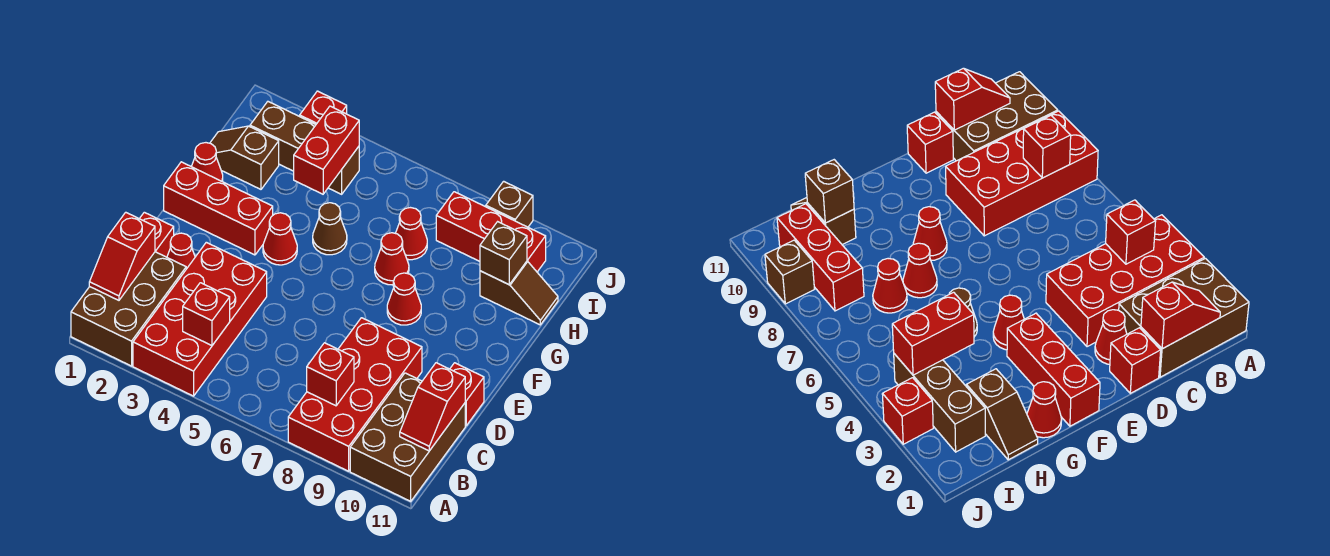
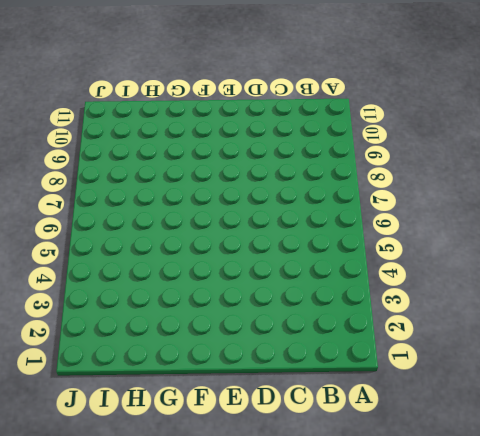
none -> brown 2x3 brick [71,252,186,366]
none -> red 2x4 brick [133,242,267,396]
none -> red 2x4 brick [288,318,422,471]

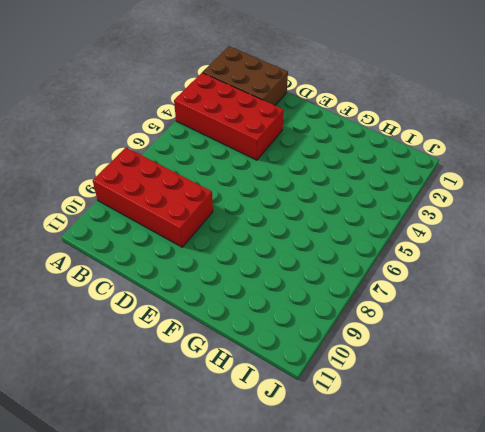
none -> brown 2x3 brick [350,373,465,501]
none -> red 1x1 brick [140,212,174,257]
none -> red 1x1 cone [167,233,195,269]

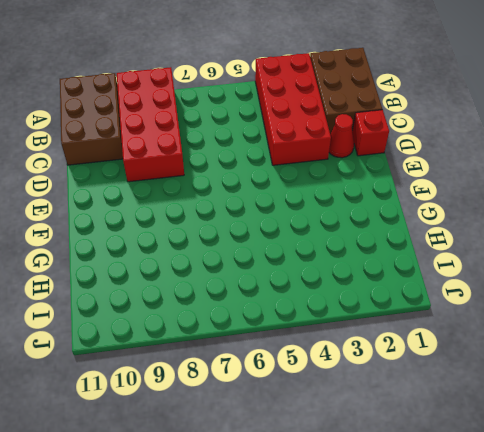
none -> red 1x1 brick [450,363,484,426]
none -> red 1x3 brick [164,162,273,255]
none -> red 1x1 cone [263,213,297,265]

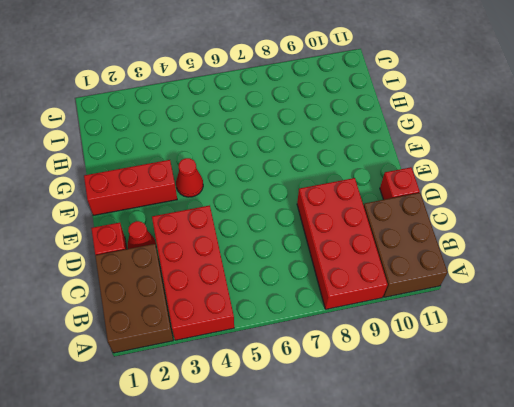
none -> red 1x1 cone [387,273,421,325]
none -> red 1x1 cone [191,143,223,182]
none -> brown 1x1 cone [313,203,347,255]

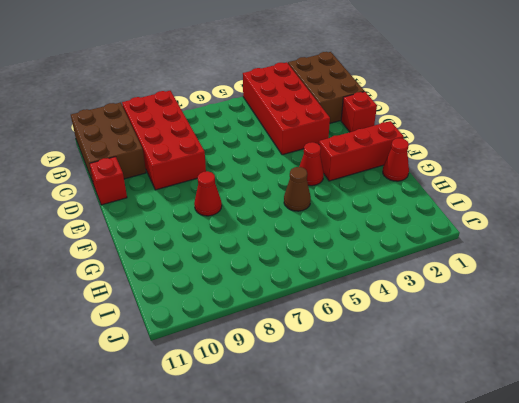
none -> red 1x1 cone [167,233,195,269]
none -> red 1x1 cone [375,233,409,285]
none -> brown 1x2 slope [210,126,279,189]

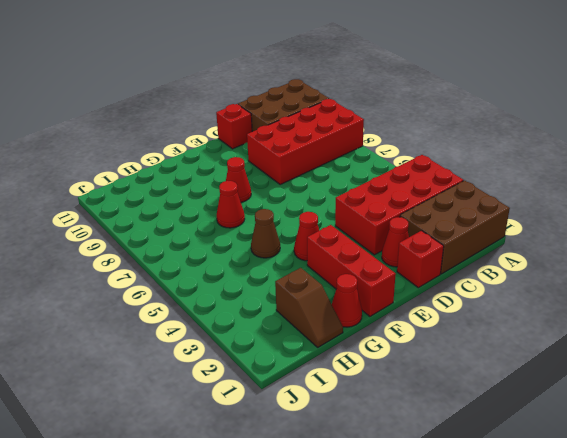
none -> red 1x1 cone [396,208,427,260]
none -> brown 1x2 slope [480,261,558,325]
none -> brown 1x3 brick [250,102,359,194]

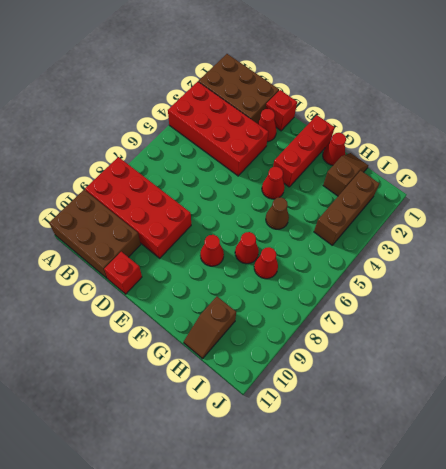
none -> red 1x3 brick [436,192,546,272]
none -> red 1x1 brick [300,91,347,124]
none -> brown 1x1 brick [486,181,533,227]

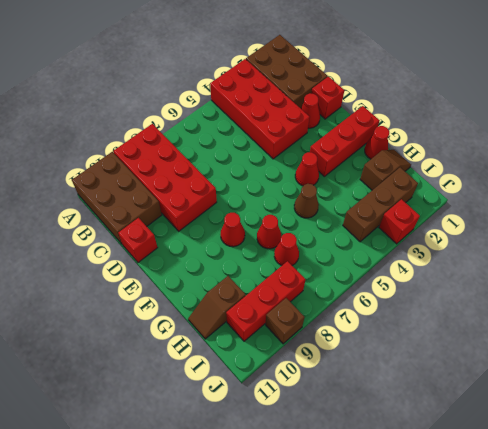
none -> red 1x2 slope [89,212,155,300]
none -> red 1x1 brick [183,283,230,346]
none -> red 1x1 brick [307,343,354,406]

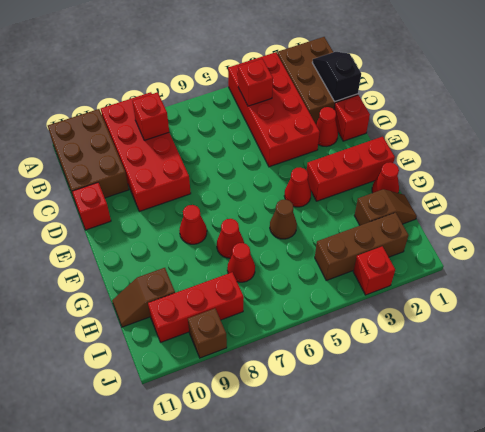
black 1x2 slope [312,52,361,102] -> red 1x2 slope [89,212,155,300]
none -> red 1x2 slope [400,363,465,451]
none -> red 1x2 brick [294,106,359,194]
none -> brown 1x1 brick [480,222,527,285]

